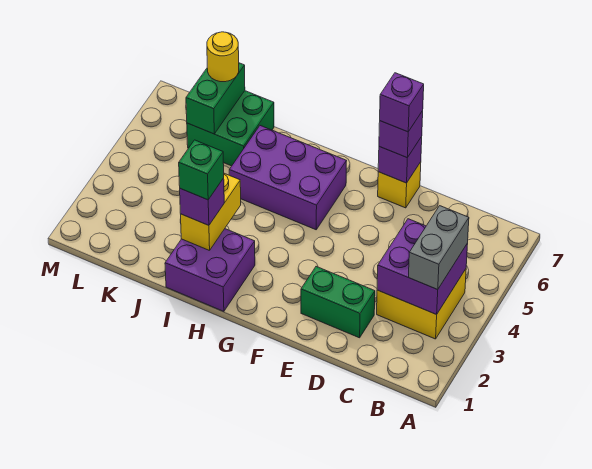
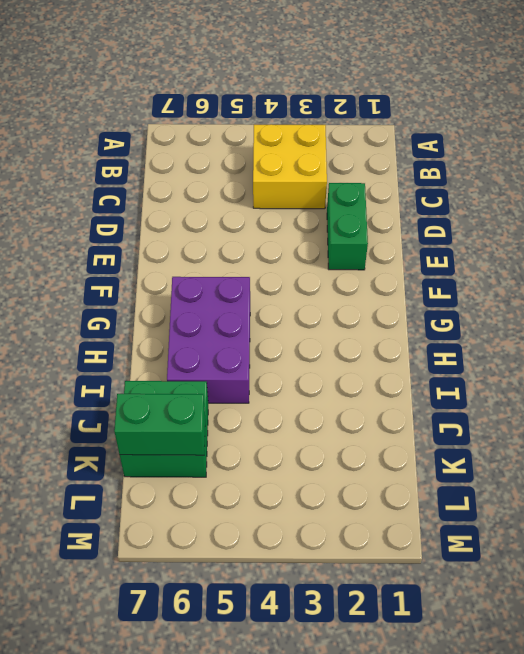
none -> yellow 1x1 brick [378,162,421,208]
none -> purple 2x2 brick [165,229,255,311]
none -> purple 2x2 brick [377,219,468,314]

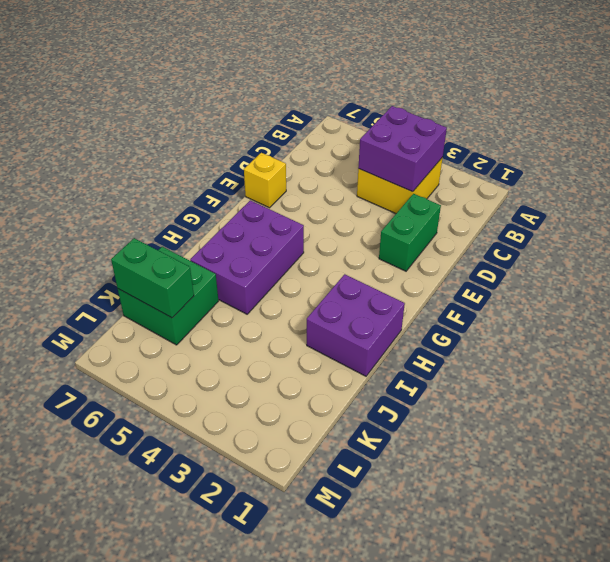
none -> purple 1x1 brick [378,137,422,183]
none -> yellow 1x2 brick [180,173,241,251]
none -> grey 1x2 brick [408,206,469,290]

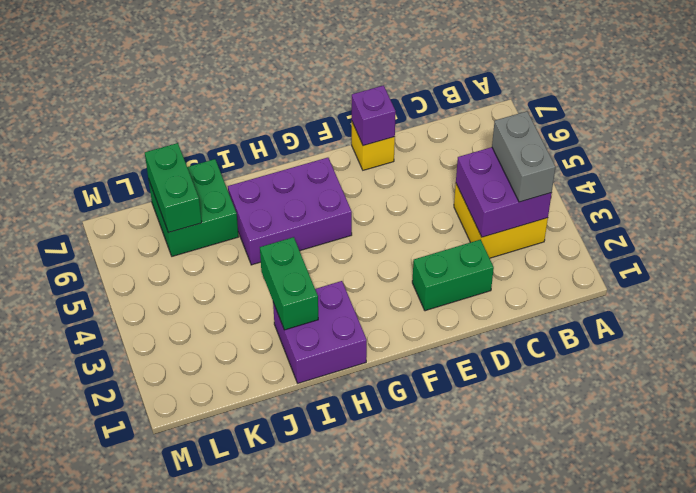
green 1x2 brick [260,237,318,330] -> yellow 1x2 brick [180,173,241,251]
none -> purple 1x1 brick [379,111,423,157]
none -> purple 1x1 brick [180,178,224,225]
none -> yellow 1x1 round brick [207,32,239,82]

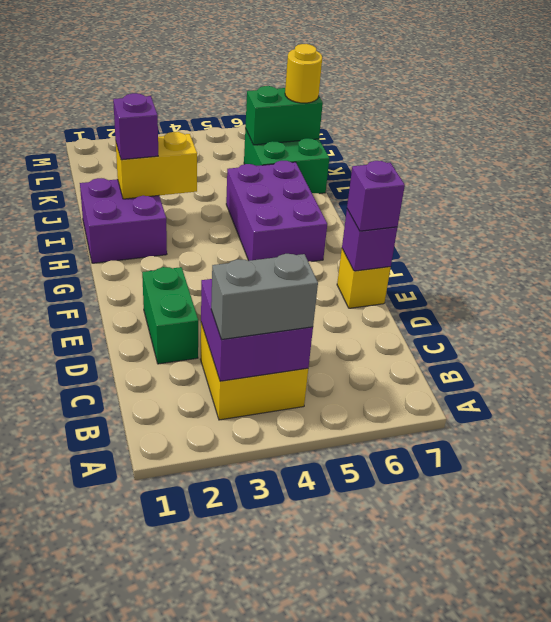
none -> purple 1x1 brick [380,73,424,132]
none -> green 1x1 brick [179,140,224,200]

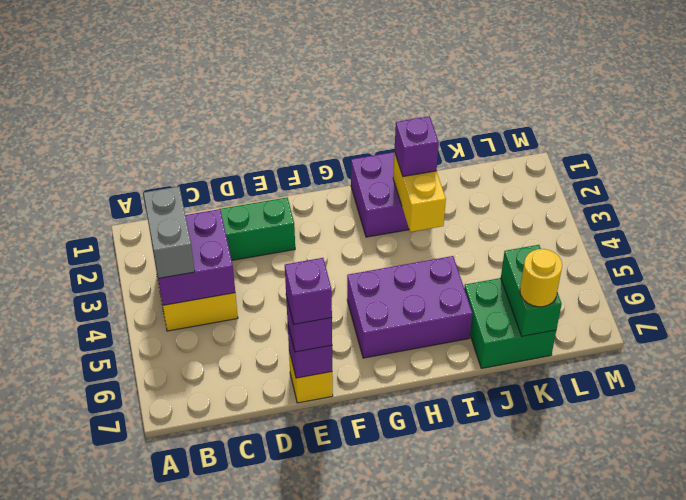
none -> green 1x1 brick [179,140,224,200]

